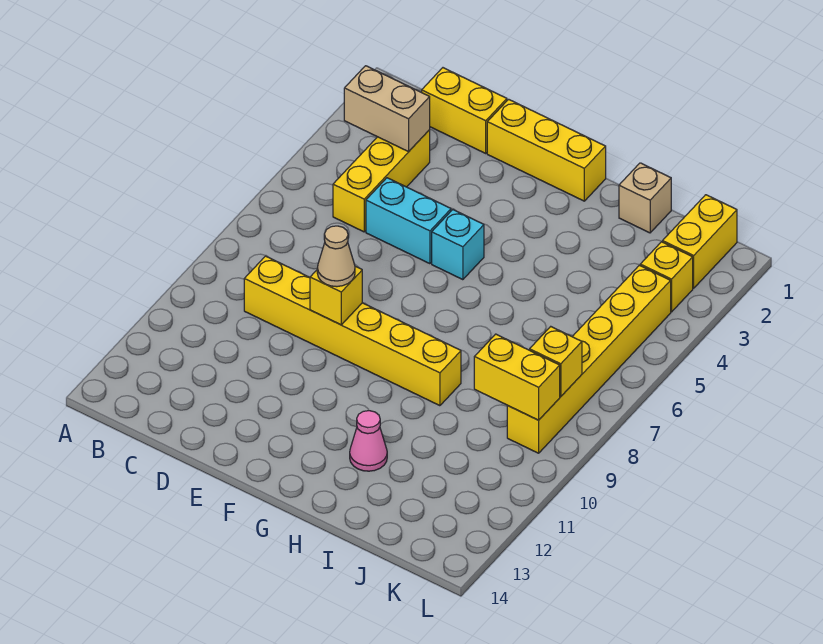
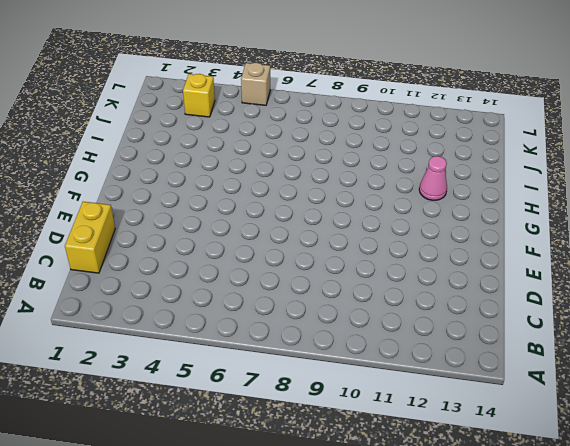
tan 1x1 brick [241,63,270,105] -> tan 1x1 brick moved to [619,163,671,233]
none -> yellow 1x3 brick [333,130,430,232]
none -> yellow 1x6 brick [244,256,461,406]
none -> cyan 1x2 brick [366,178,451,264]

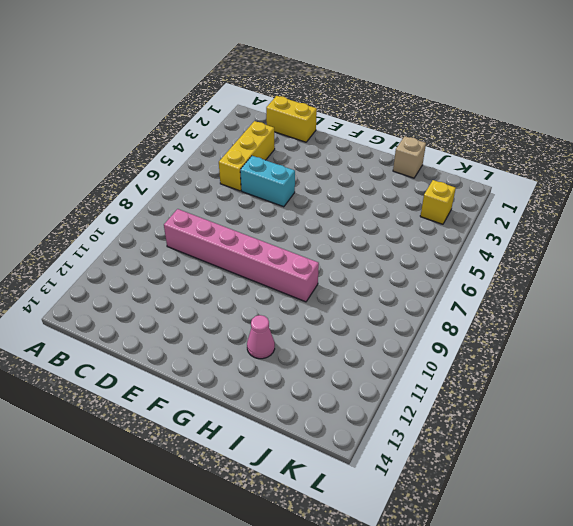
pink 1x6 brick [164,209,319,302] -> yellow 1x6 brick [244,256,461,406]
none -> yellow 1x3 brick [487,99,606,201]
none -> cyan 1x1 brick [432,210,484,280]
none -> yellow 1x2 brick [663,195,737,288]

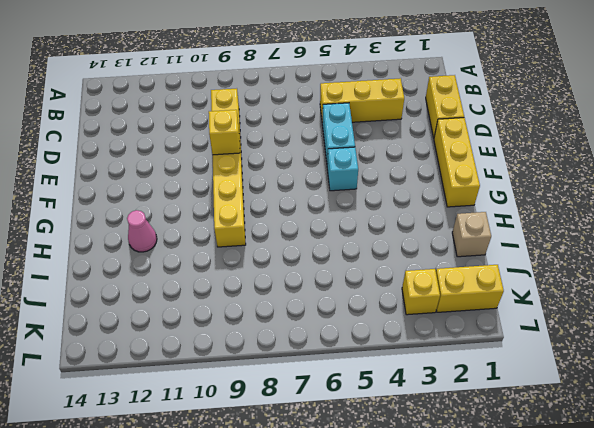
none -> yellow 1x6 brick [507,265,671,453]
none -> tan 1x2 brick [344,66,430,152]
none -> yellow 1x2 brick [474,334,560,420]

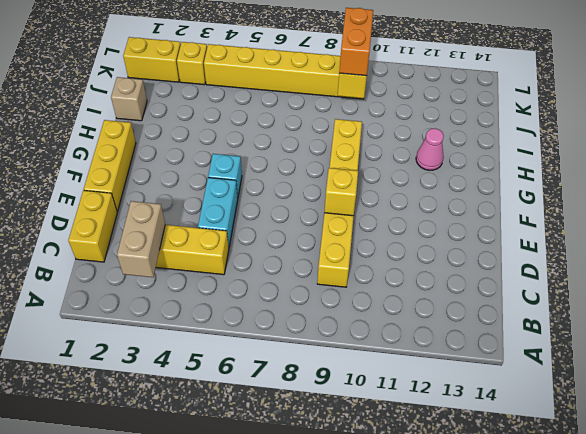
orange 1x2 brick [339,8,373,76] -> none
none -> yellow 1x1 brick [530,327,582,397]
none -> tan 1x1 cone [317,226,355,287]

